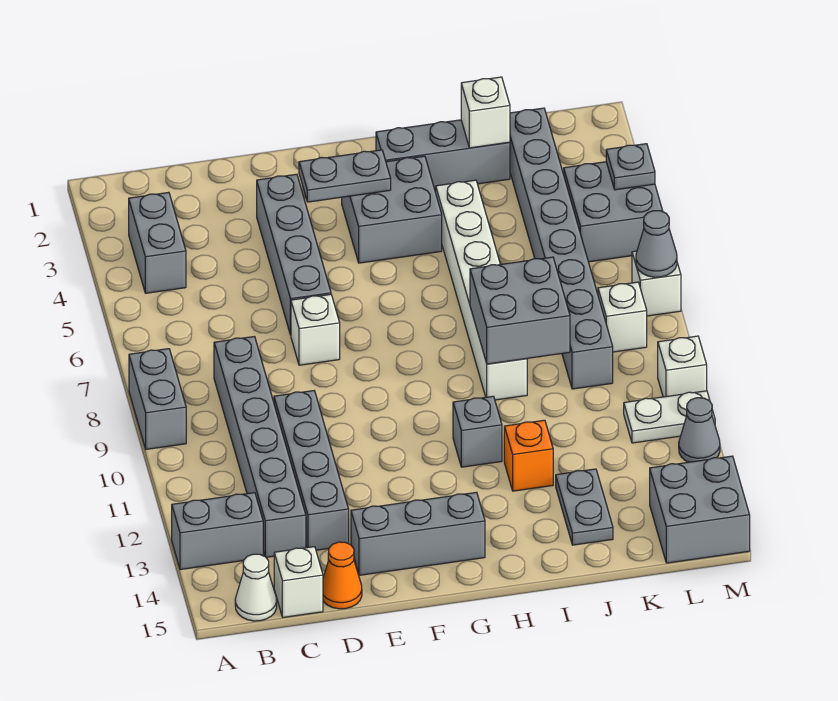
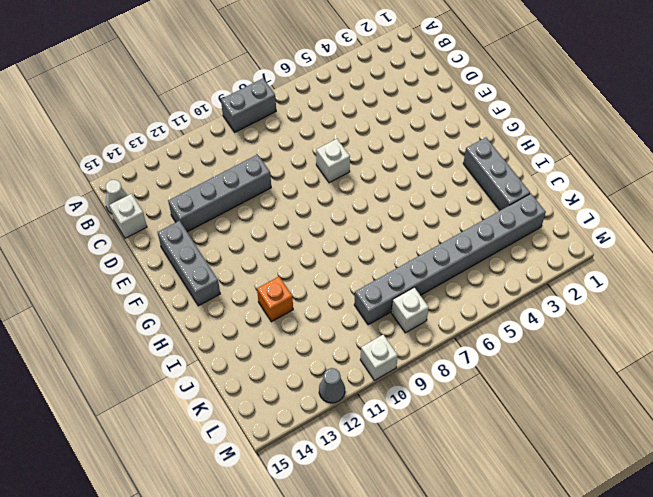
none -> grey 1x2 brick [172,493,263,570]
none -> grey 1x2 brick [129,192,186,293]
none -> grey 1x6 brick [214,337,306,557]
none -> orange 1x1 cone [323,542,362,609]

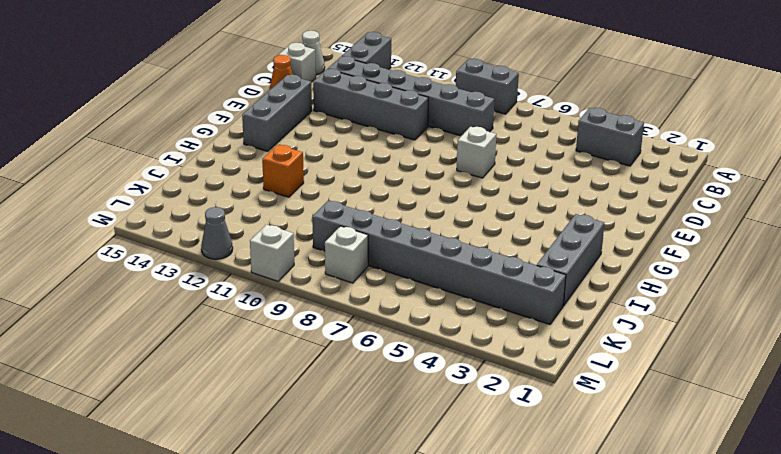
none -> grey 1x4 brick [257,174,331,335]
none -> grey 2x2 brick [342,156,442,263]
none -> grey 1x1 brick [453,396,502,467]
none -> white 1x6 brick [436,180,527,400]

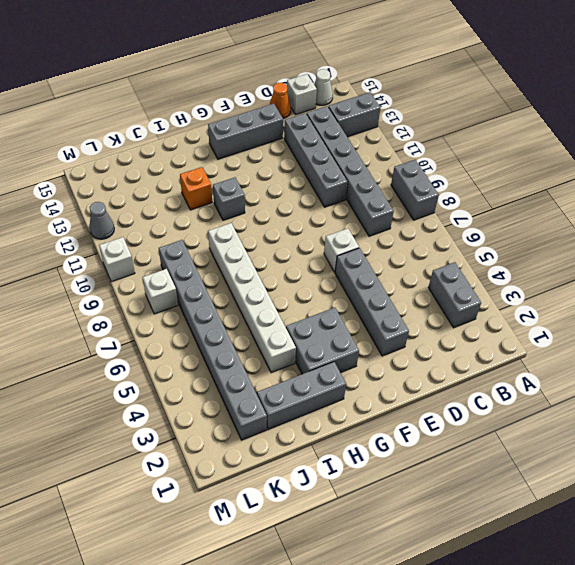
none -> grey 1x2 plate [556,469,613,545]
none -> grey 2x2 brick [564,162,663,262]
none -> white 1x2 plate [624,391,715,443]
none -> grey 2x2 brick [650,456,750,563]

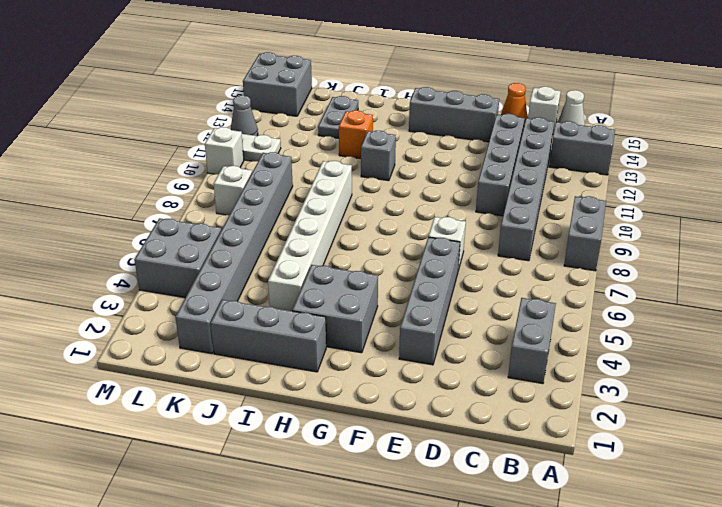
none -> white 1x1 brick [632,251,681,316]
none -> grey 1x2 plate [299,150,391,202]
none -> grey 2x2 brick [470,257,570,364]
none -> white 1x1 brick [461,77,510,148]

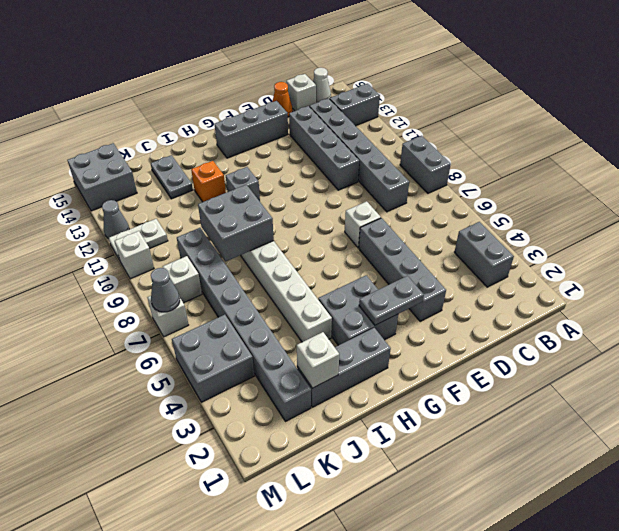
none -> grey 1x1 plate [606,144,655,190]

